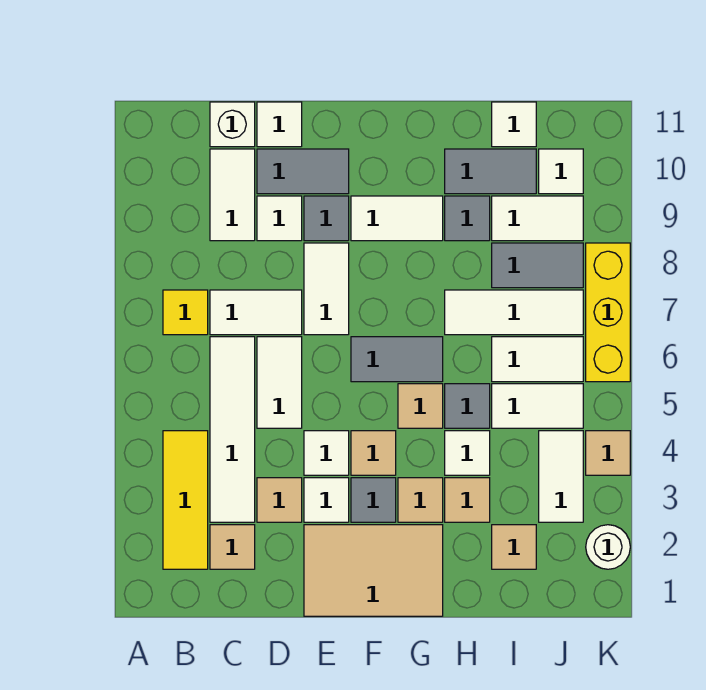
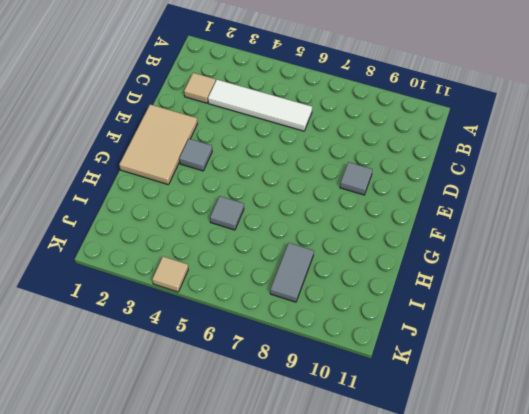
none -> yellow 1x3 tile [163,431,208,569]
none -> yellow 1x1 tile [163,290,208,335]
none -> white 1x2 tile [210,290,302,335]
none -> white 1x2 tile [210,149,255,241]

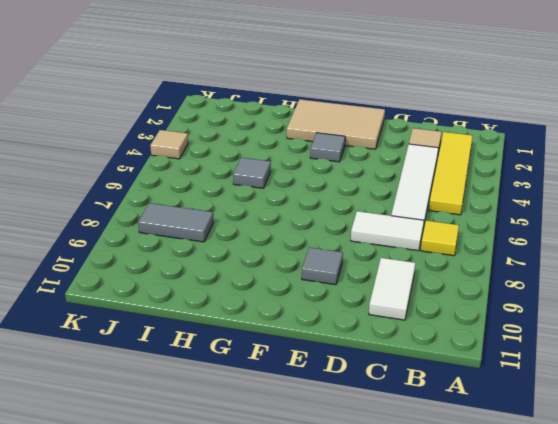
yellow 1x4 tile [429,132,473,215] -> yellow 1x3 tile [163,431,208,569]
none -> white 1x1 brick [210,102,255,147]
none -> tan 1x1 tile [257,478,302,522]
none -> white 1x2 tile [257,337,302,428]
none -> white 1x1 tile [257,196,302,241]

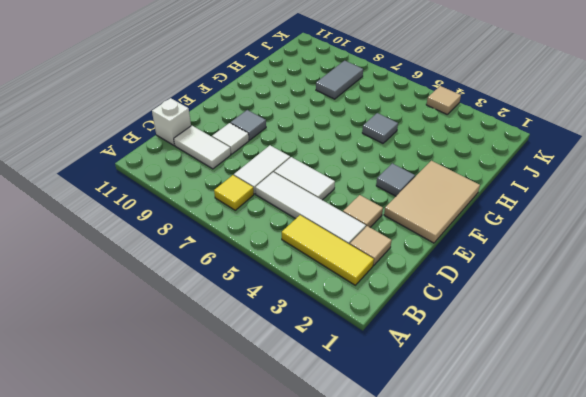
none -> grey 1x2 tile [257,149,349,194]
none -> white 1x1 tile [257,102,302,147]
none -> white 1x1 tile [304,478,349,522]
none -> white 1x1 tile [304,431,349,475]

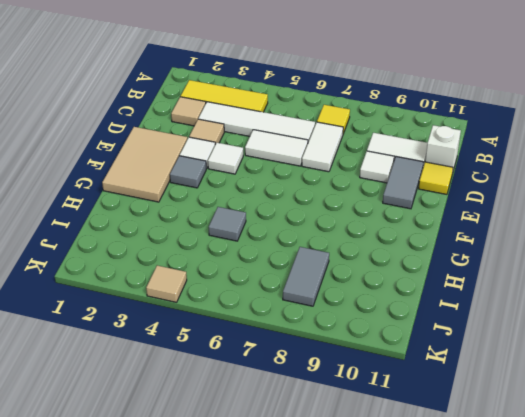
yellow 1x1 tile [419,162,453,195] -> white 1x1 tile [257,102,302,147]
none -> white 1x2 tile [304,243,349,335]
none -> grey 1x1 tile [304,196,349,241]
none -> tan 1x1 tile [351,431,396,475]
none -> grey 1x2 tile [351,337,443,382]

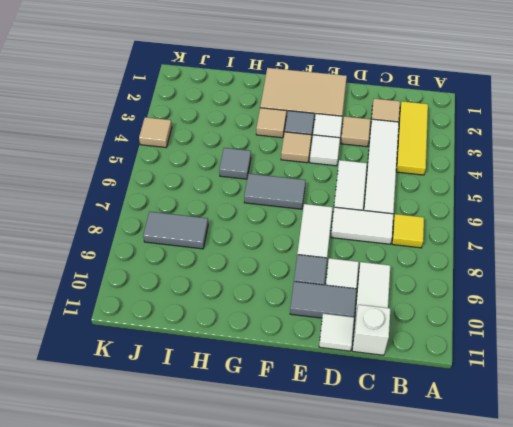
none -> white 1x2 tile [351,196,443,241]
none -> tan 1x1 tile [398,384,443,428]
none -> tan 1x1 tile [445,478,490,522]
none -> white 1x1 tile [445,431,490,475]

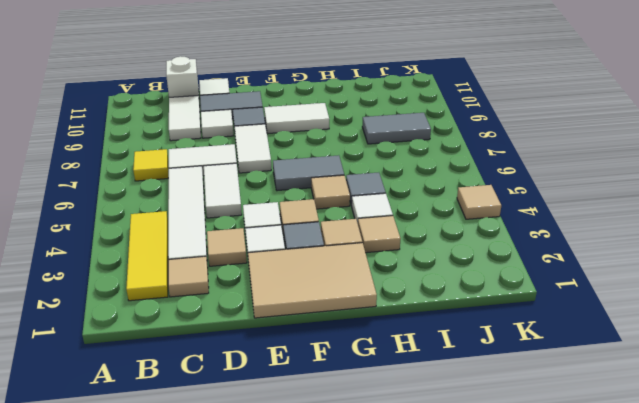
none -> white 1x3 tile [445,290,583,335]
none -> grey 1x1 tile [445,196,490,241]
none -> grey 1x2 tile [445,149,536,194]
none -> tan 1x1 tile [492,525,536,569]

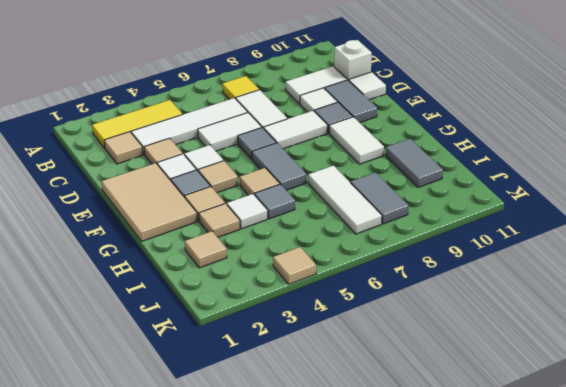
grey 1x1 tile [238,127,276,160] -> grey 1x1 tile moved to [445,196,490,241]
none -> white 1x2 tile [492,384,583,428]
none -> white 1x2 tile [492,337,583,382]
none -> white 1x2 tile [492,196,583,241]
none -> white 1x1 tile [492,102,536,147]

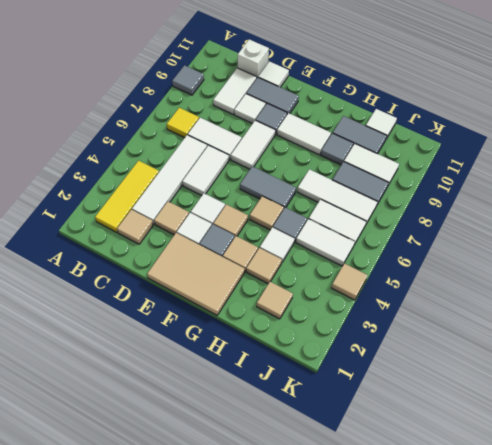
grey 1x1 tile [172,65,204,95] -> none
none -> white 1x2 tile [539,431,583,522]
none -> white 1x1 tile [539,149,583,194]
none -> white 1x1 round brick [586,525,630,569]
none -> yellow 1x3 brick [586,243,630,382]

